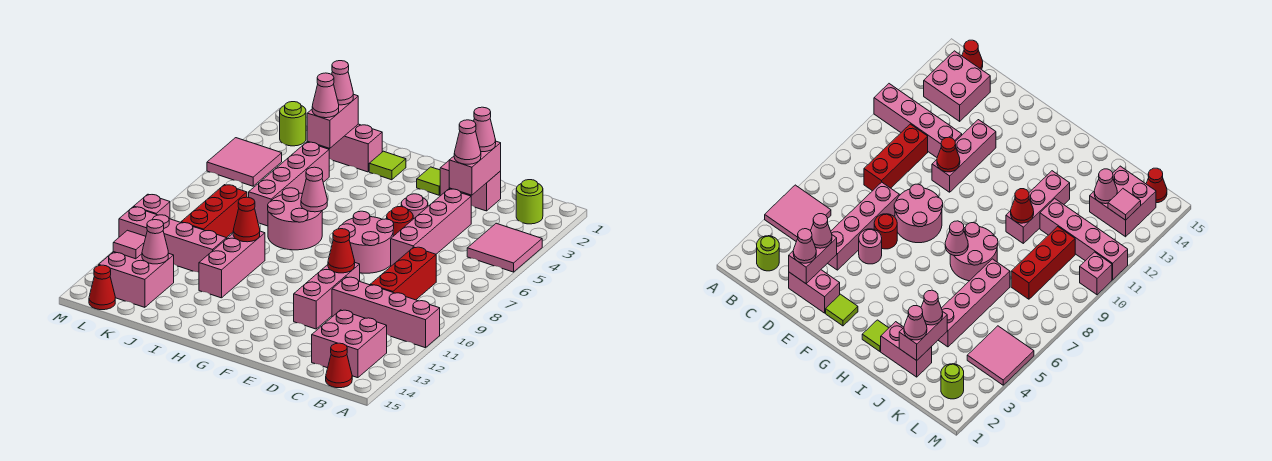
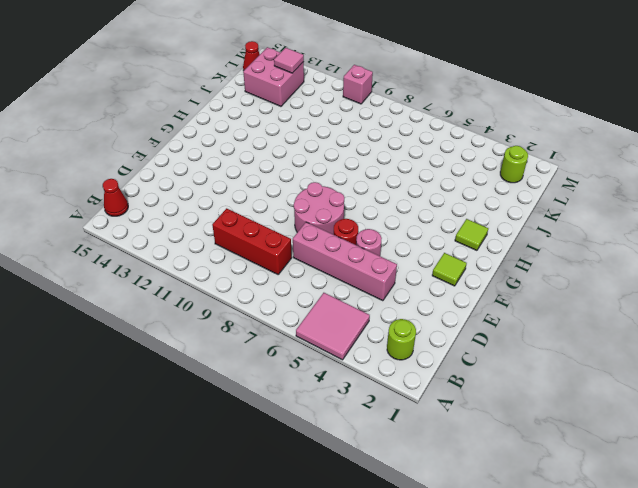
none -> pink 1x4 brick [332,277,440,348]
none -> pink 2x2 brick [312,310,387,378]
none -> pink 1x2 brick [440,161,501,211]
none -> pink 1x3 brick [294,263,360,329]

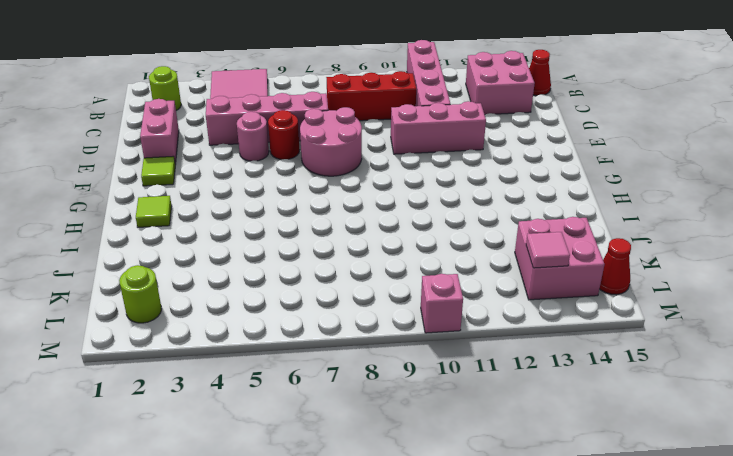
none -> pink 2x2 round brick [268,188,322,250]
none -> pink 1x2 brick [322,124,382,172]
none -> pink 1x3 brick [199,231,265,298]
none -> pink 1x4 brick [249,142,329,226]

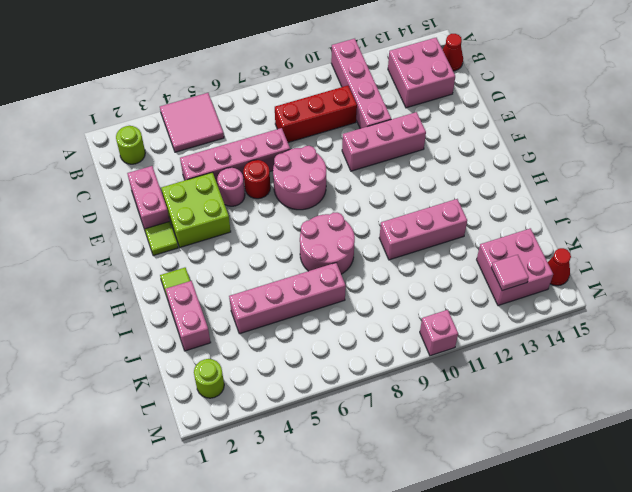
lime 2x2 brick [161,172,231,247] -> none
none -> pink 1x4 brick [119,207,227,272]
none -> red 1x3 brick [181,185,247,238]
none -> pink 2x2 tile [207,138,282,186]
none -> pink 1x2 brick [449,141,501,195]

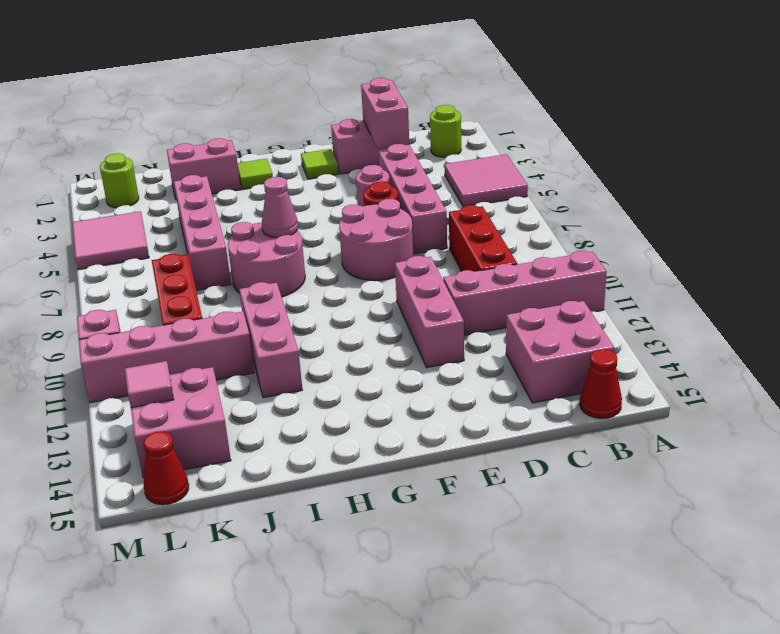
none -> red 1x1 cone [328,229,355,273]
none -> red 1x1 cone [233,197,260,242]
none -> pink 1x2 brick [307,94,358,148]
none -> pink 1x1 cone [142,220,168,264]

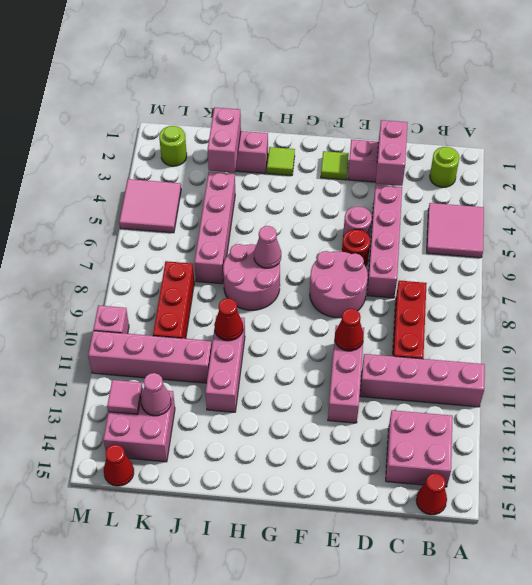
none -> pink 1x1 cone [474,107,496,152]
none -> pink 1x1 cone [454,120,481,164]
none -> pink 1x1 cone [332,61,353,105]
none -> pink 1x1 cone [312,73,339,118]

